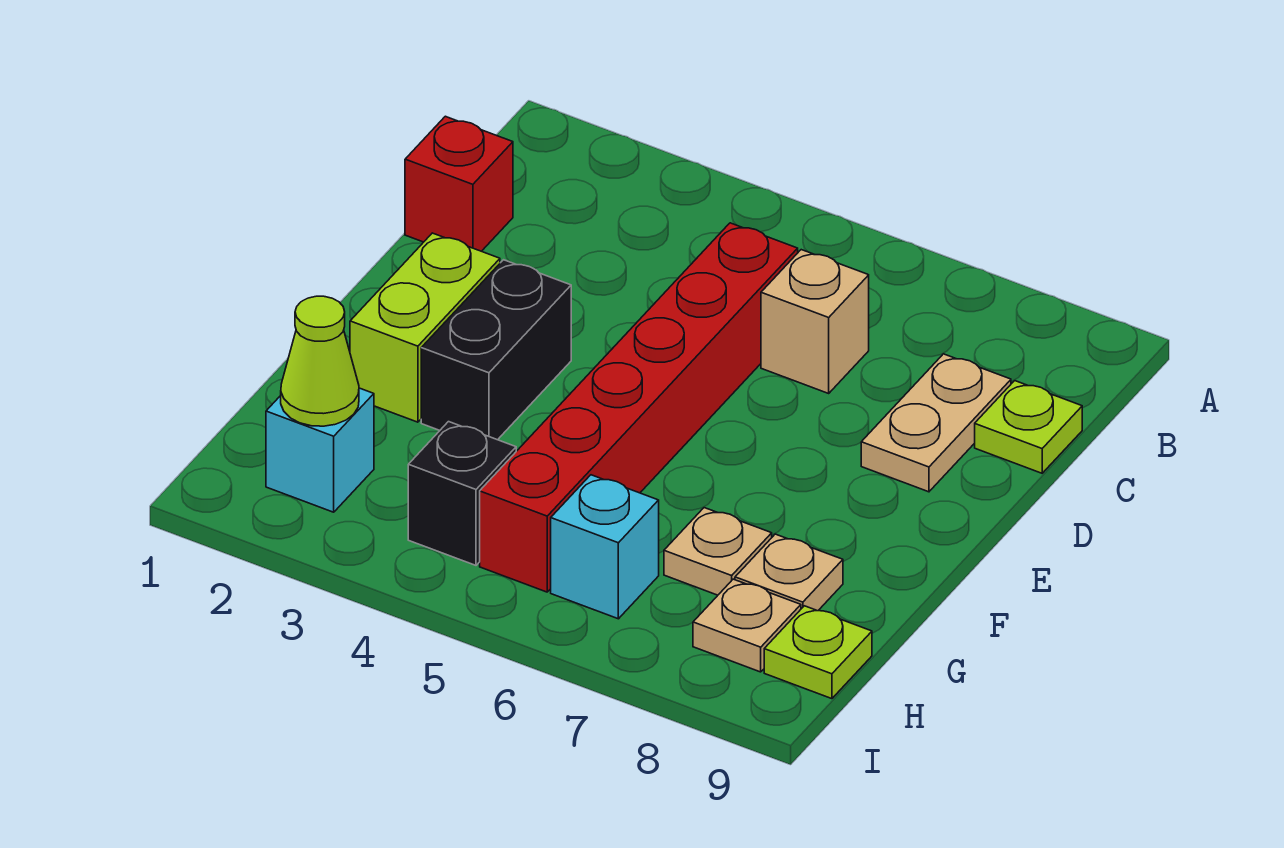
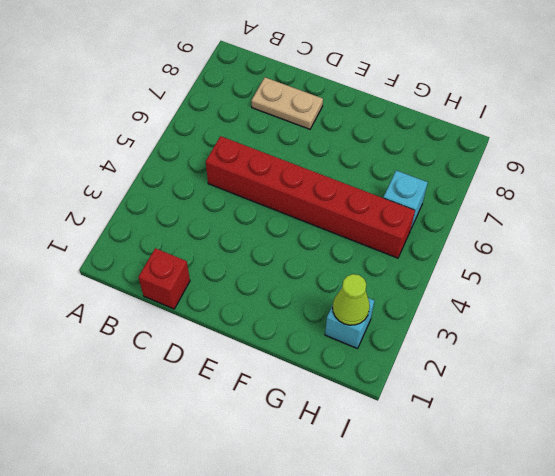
none -> tan 1x1 brick [761,250,869,393]
none -> lime 1x1 plate [975,381,1082,473]
none -> lime 1x2 brick [350,233,500,422]

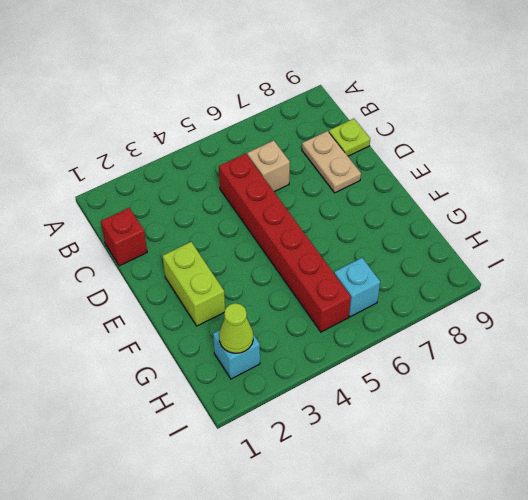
none -> black 1x2 brick [421,260,571,440]
none -> tan 1x1 plate [664,508,772,595]
none -> tan 1x1 plate [735,534,843,611]

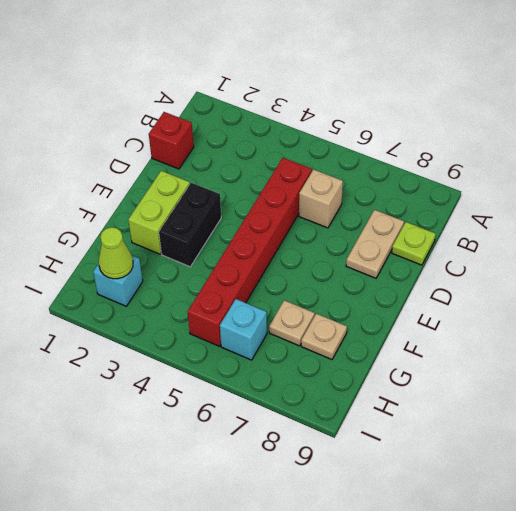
none -> black 1x1 brick [408,422,516,565]
none -> tan 1x1 plate [693,579,801,672]
none -> lime 1x1 plate [764,606,872,699]

